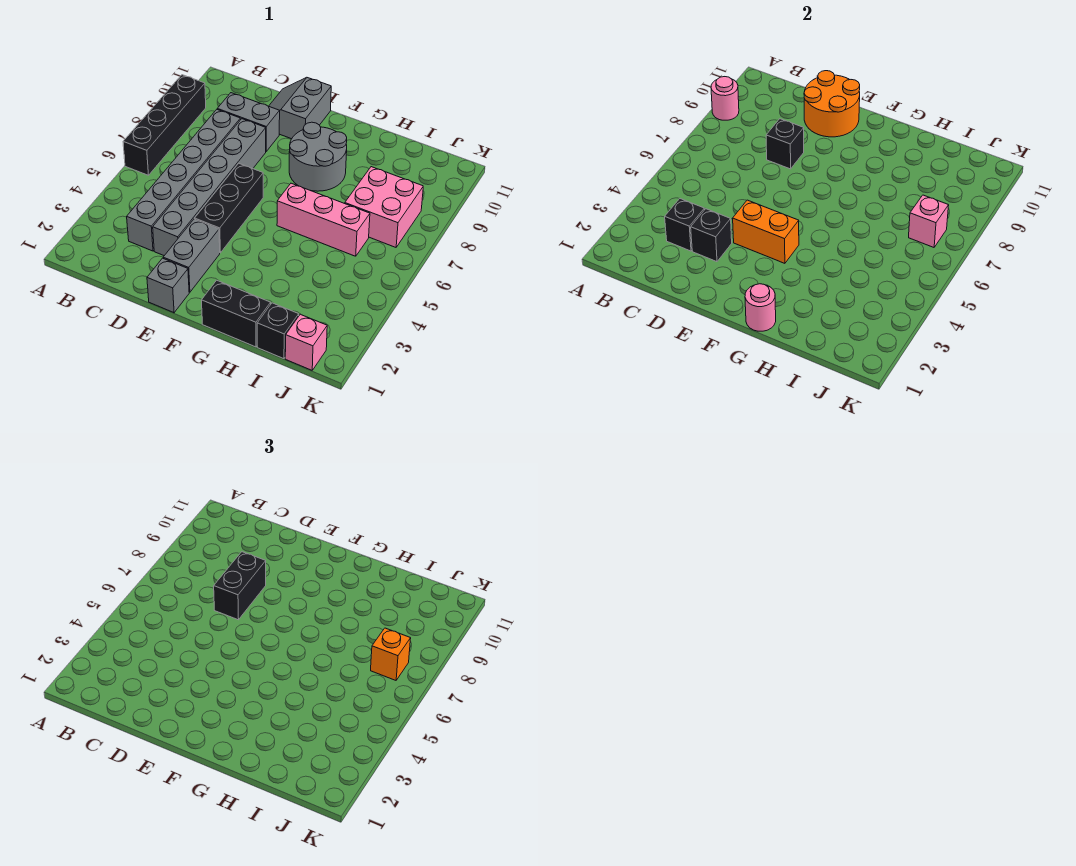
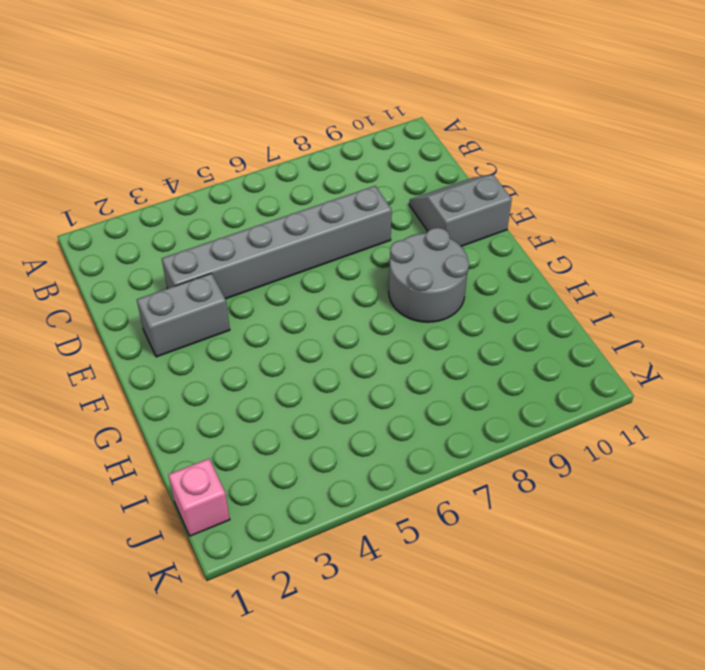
none -> black 1x4 brick [123,75,206,175]
none -> grey 1x6 brick [127,110,241,251]
none -> grey 1x2 brick [217,93,280,151]

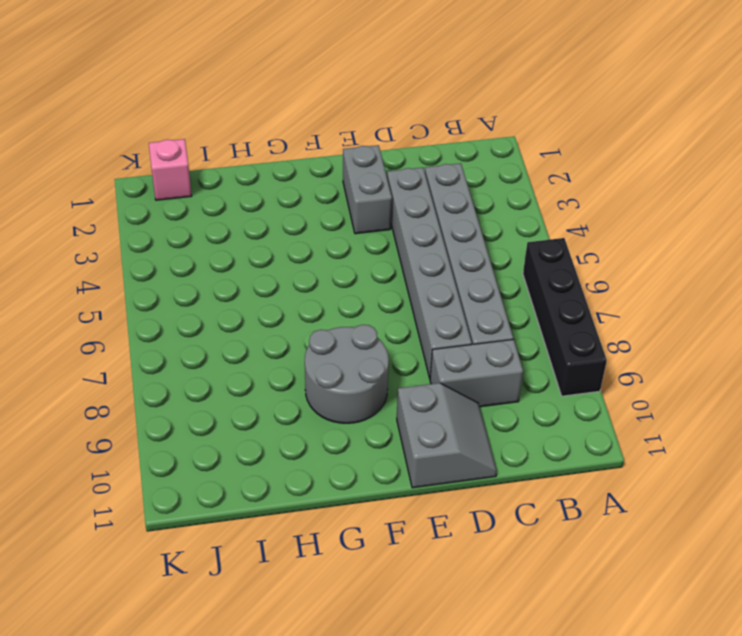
none -> grey 1x1 brick [147,258,189,313]
none -> black 1x3 brick [195,164,263,253]
none -> black 1x2 brick [202,280,271,347]

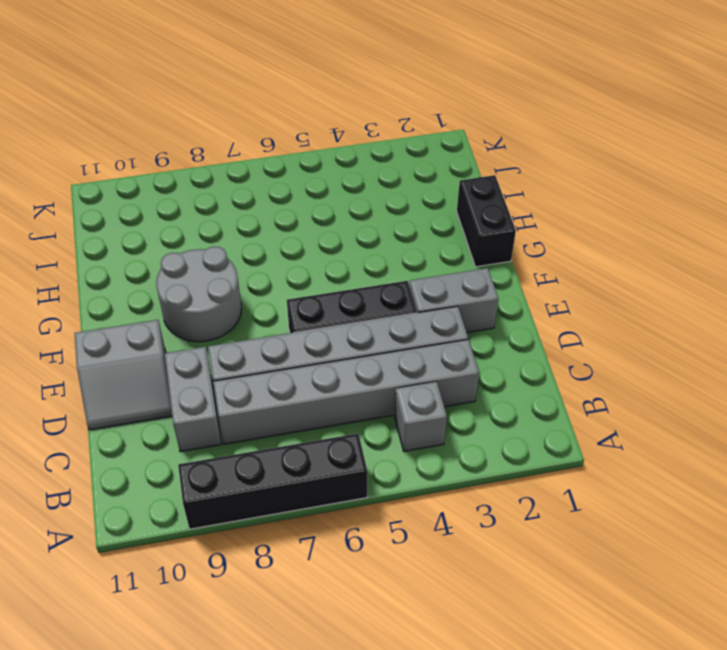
grey 1x1 brick [395,382,447,451] -> grey 1x1 brick moved to [147,258,189,313]
none -> pink 1x3 brick [277,183,370,256]
none -> black 1x1 brick [257,303,299,359]
none -> pink 2x2 brick [345,167,423,247]

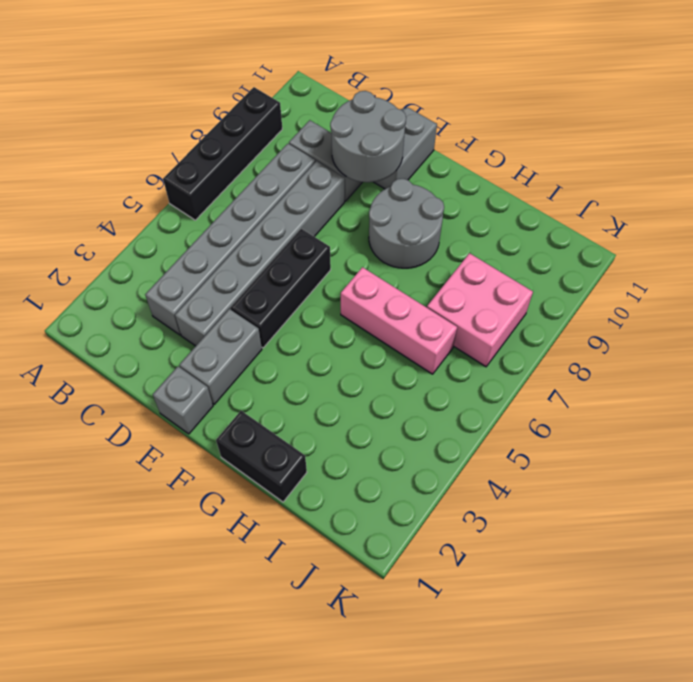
grey 2x2 round brick [330,91,406,182] -> orange 2x2 round brick [804,71,860,137]
none -> black 1x1 brick [257,303,299,359]
none -> pink 1x1 brick [285,314,327,370]
none -> pink 1x1 round brick [711,77,739,120]

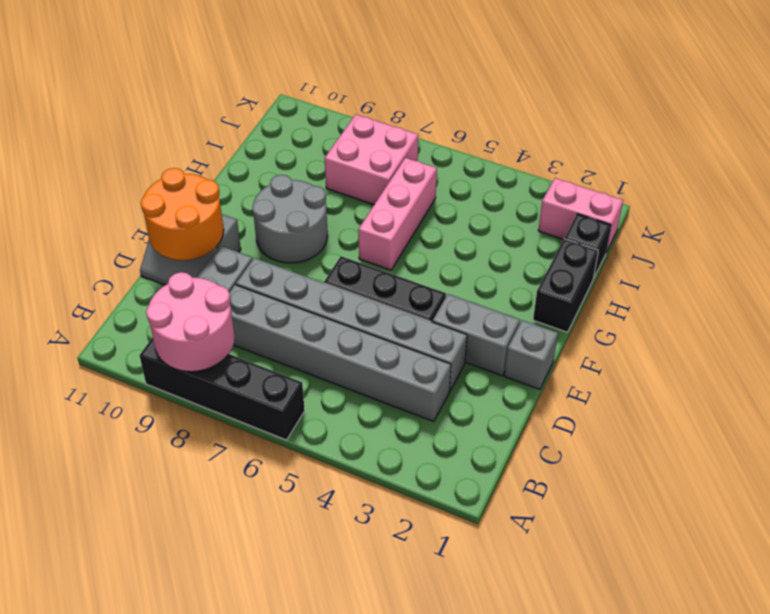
pink 2x2 round brick [146,272,235,372] -> pink 1x1 round brick [711,77,739,120]
pink 1x2 brick [538,178,623,252] -> pink 1x1 brick [285,314,327,370]
none -> black 1x1 brick [665,199,704,251]
none -> black 1x1 brick [691,209,732,262]
none -> black 1x1 brick [766,119,804,169]

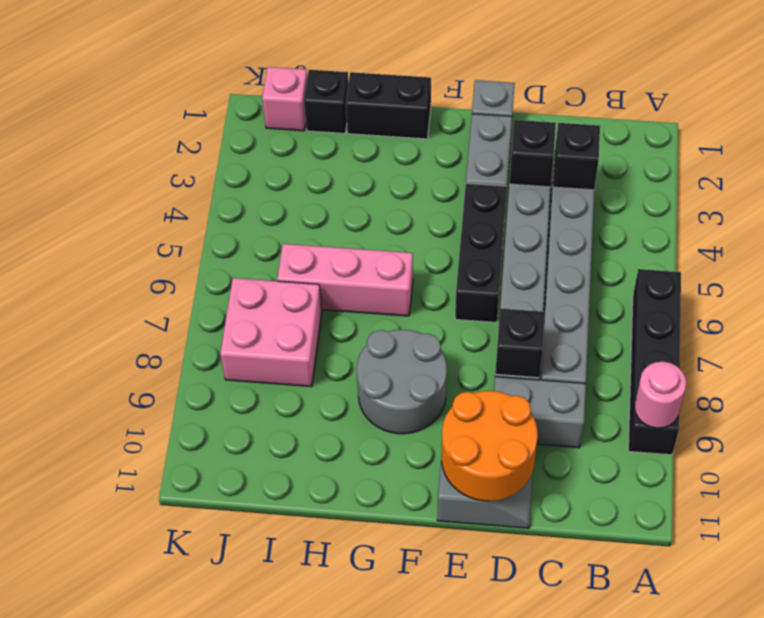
none -> orange 1x2 brick [733,200,799,263]
none -> pink 1x1 round brick [745,284,776,331]
none -> pink 1x1 brick [909,195,949,247]

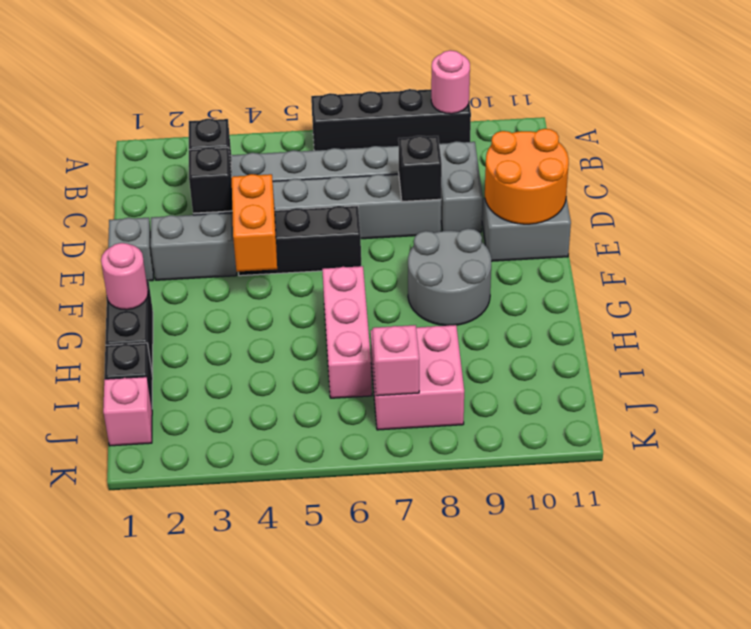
none -> black 1x2 brick [214,552,266,620]
none -> orange 1x1 brick [371,628,411,680]

